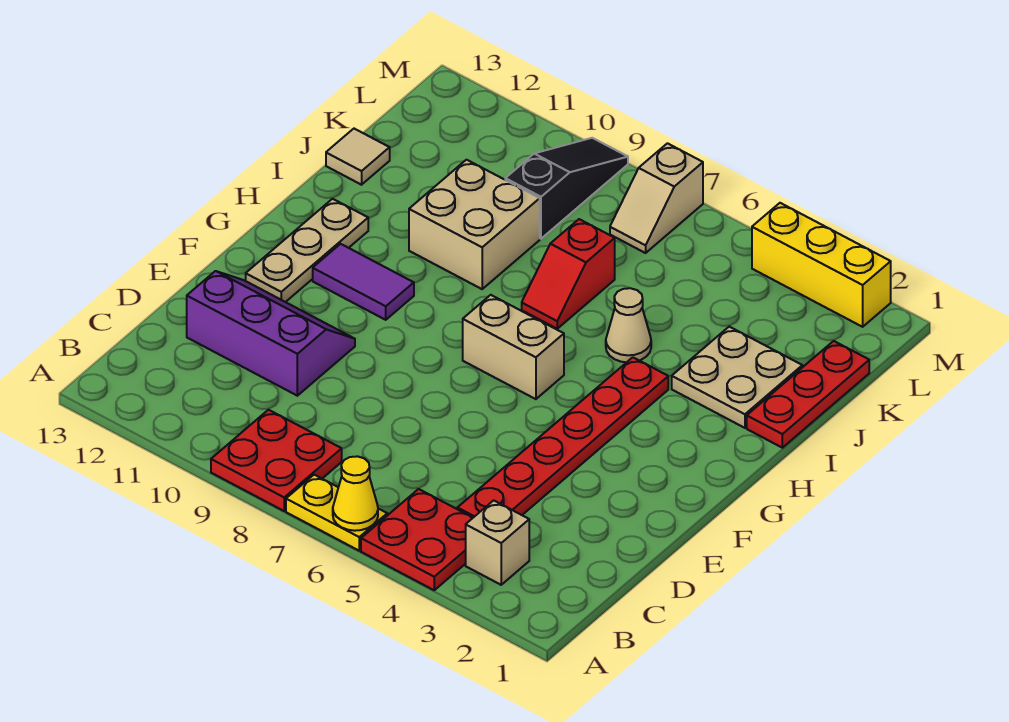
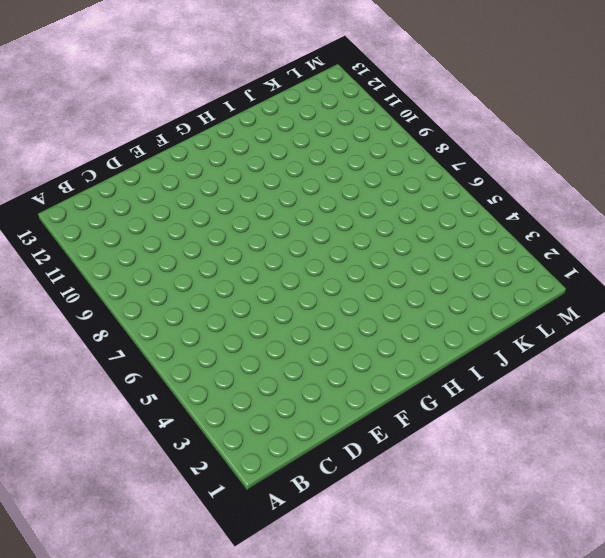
none -> red 2x2 plate [361,489,473,590]
none -> yellow 1x2 plate [286,475,387,551]
none -> red 2x2 plate [211,410,342,511]

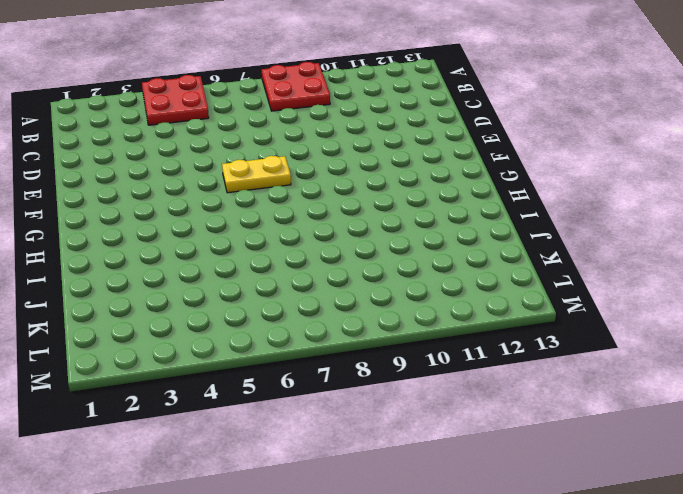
yellow 1x2 plate [222,156,291,193] -> yellow 1x2 plate moved to [286,475,387,551]
none -> tan 1x1 brick [466,500,529,585]
none -> red 1x6 plate [457,357,668,518]
none -> purple 2x3 slope [187,271,355,396]

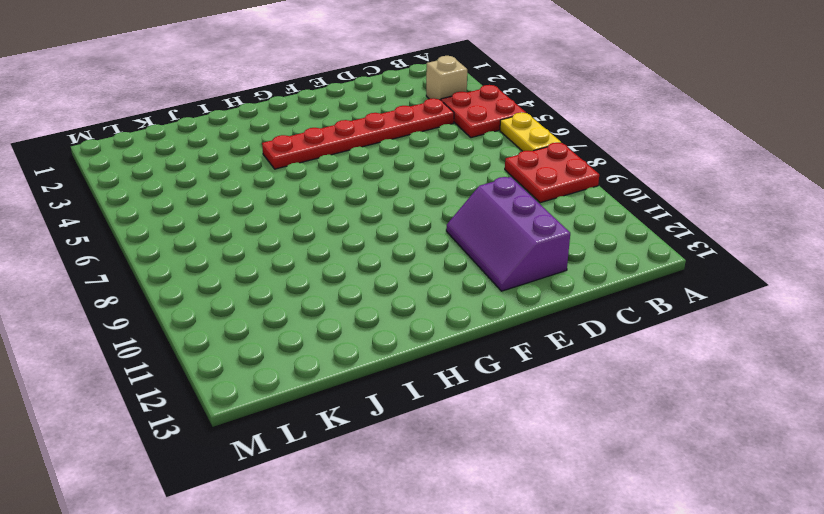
none -> tan 1x3 plate [246,199,368,302]
none -> tan 1x2 brick [463,295,564,399]
none -> purple 1x2 tile [313,244,414,320]

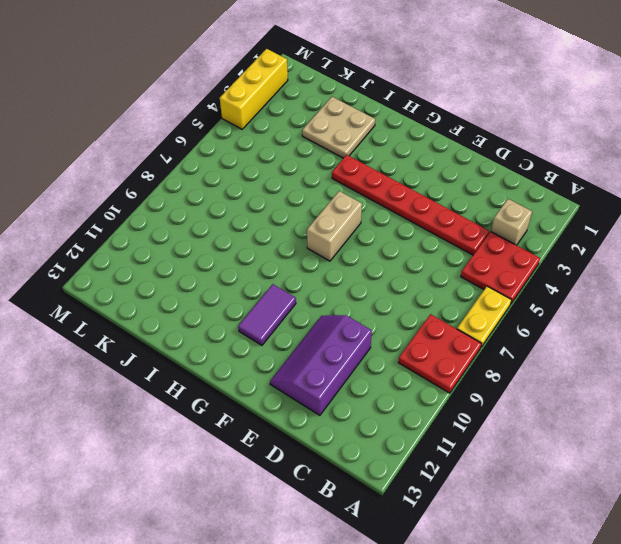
none -> tan 1x3 plate [246,199,368,302]
none -> red 1x3 plate [747,341,869,448]
none -> tan 1x1 cone [606,288,651,362]

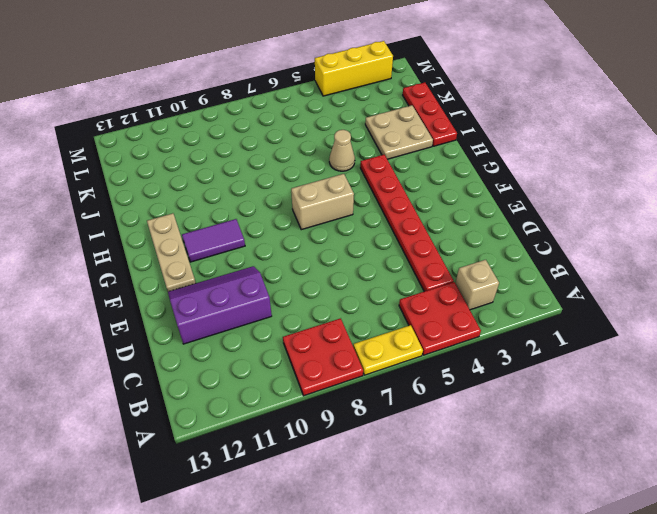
none -> red 1x2 slope [522,219,615,329]
none -> tan 2x2 brick [409,160,540,289]
none -> tan 1x1 tile [326,129,390,185]

